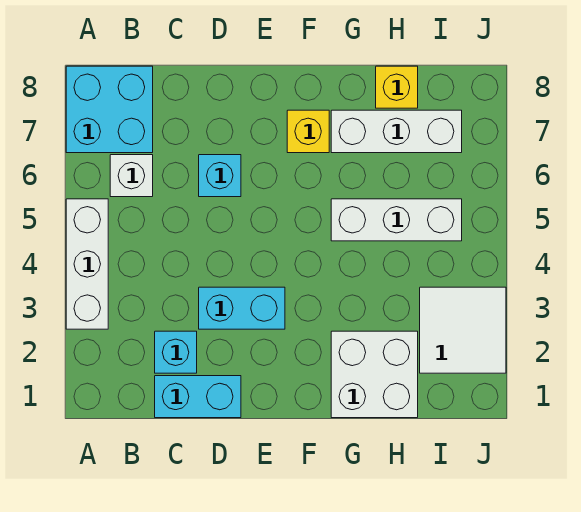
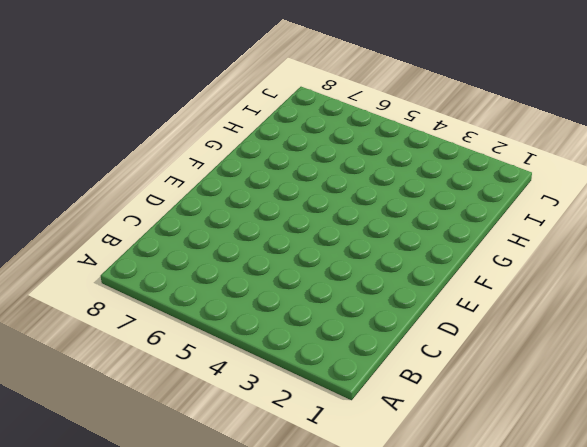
none -> white 1x3 brick [66,199,108,329]
none -> cyan 2x2 brick [66,66,153,153]
none -> white 1x1 brick [110,155,153,197]

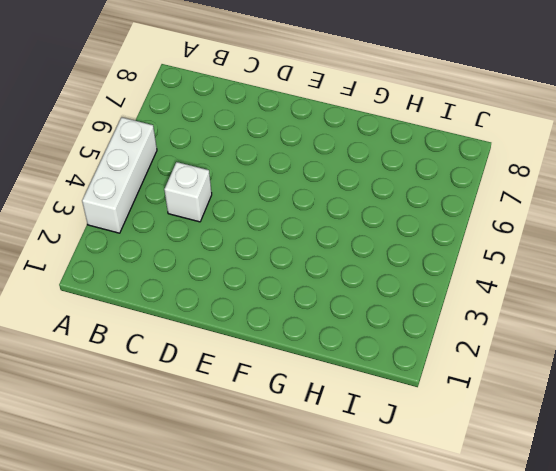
white 1x1 brick [164,162,212,222] -> white 1x1 brick moved to [110,155,153,197]
none -> cyan 2x2 brick [66,66,153,153]
none -> cyan 1x2 brick [155,376,241,418]
none -> cyan 1x1 brick [155,331,197,373]

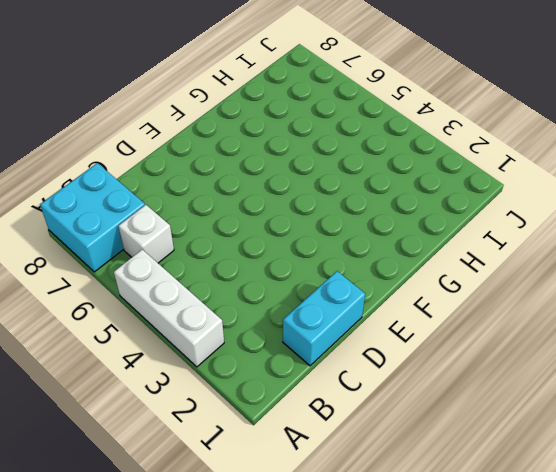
none -> cyan 1x1 brick [155,331,197,373]
none -> cyan 1x2 brick [199,287,285,329]
none -> cyan 1x1 brick [199,155,241,197]

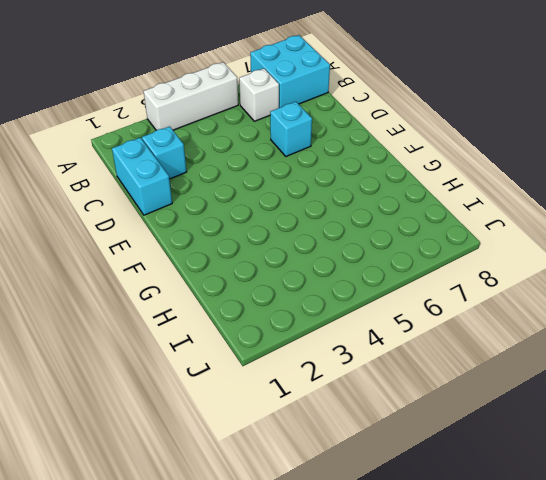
none -> cyan 1x2 brick [199,287,285,329]
none -> yellow 1x1 brick [287,110,329,153]
none -> white 2x2 brick [331,331,418,418]

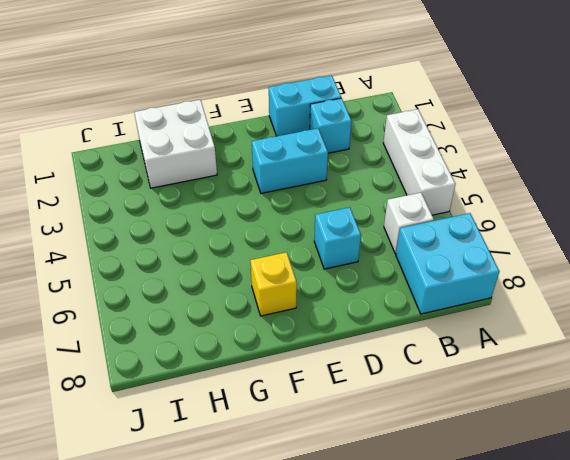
none -> white 1x3 brick [331,199,462,241]
none -> white 1x3 brick [331,110,462,153]
none -> yellow 1x1 brick [376,66,418,108]

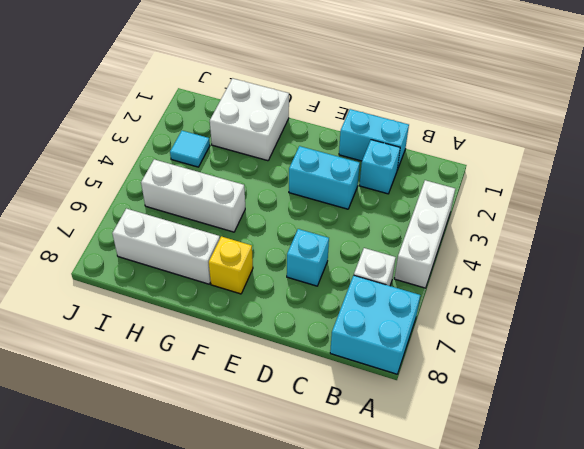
cyan 1x1 tile [170,131,210,167] -> white 2x2 tile [420,287,506,373]
none -> yellow 1x1 brick [376,66,418,108]

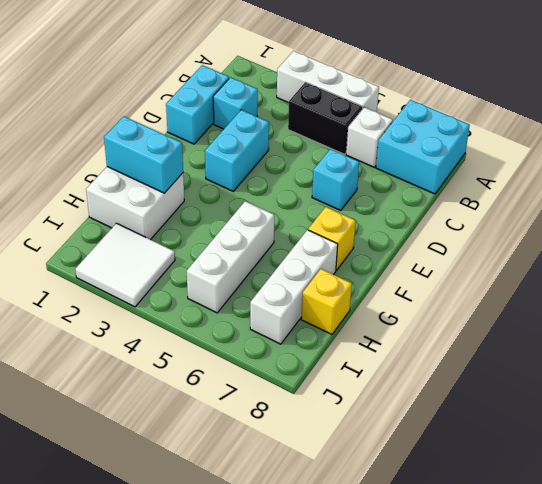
black 1x2 brick [288,82,363,154] -> none
cyan 1x2 brick [104,116,183,193] -> none

